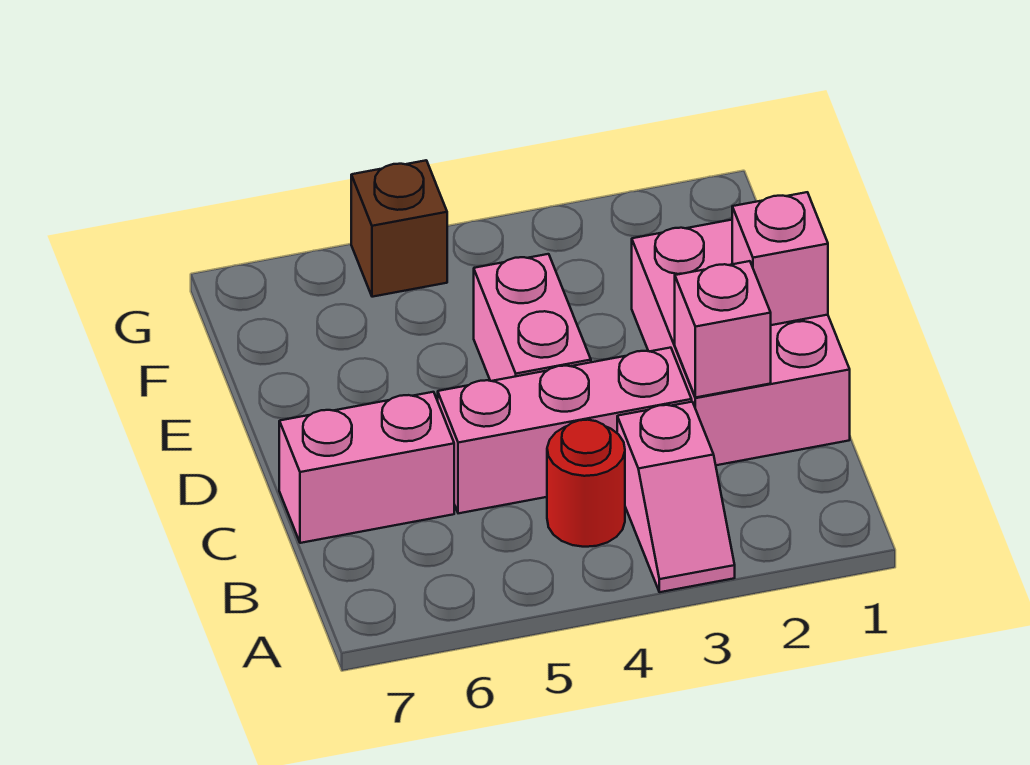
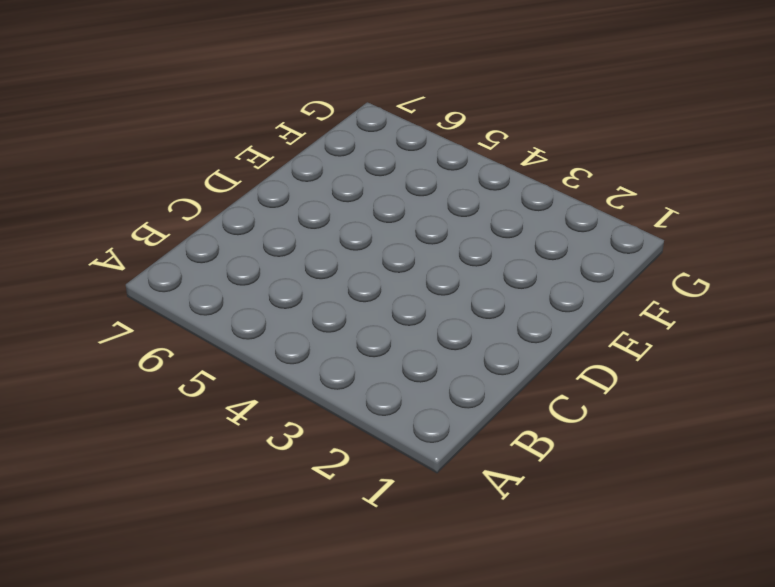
none -> pink 1x2 slope [617,402,735,592]
none -> red 1x1 round brick [547,420,625,547]

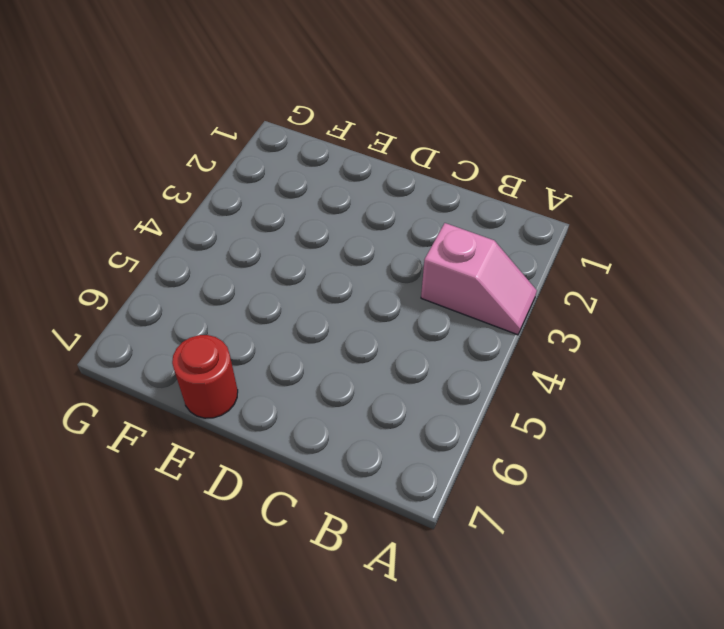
red 1x1 round brick [172,335,238,418] -> red 1x1 round brick moved to [547,420,625,547]
none -> pink 2x3 brick [632,220,850,465]
none -> pink 1x3 brick [438,348,692,513]

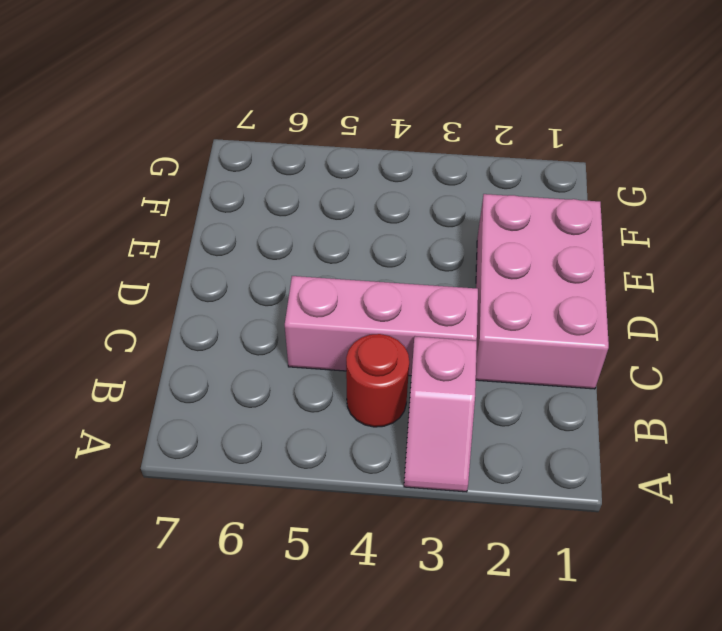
none -> pink 1x2 brick [279,392,454,543]
none -> pink 1x2 brick [474,254,591,381]

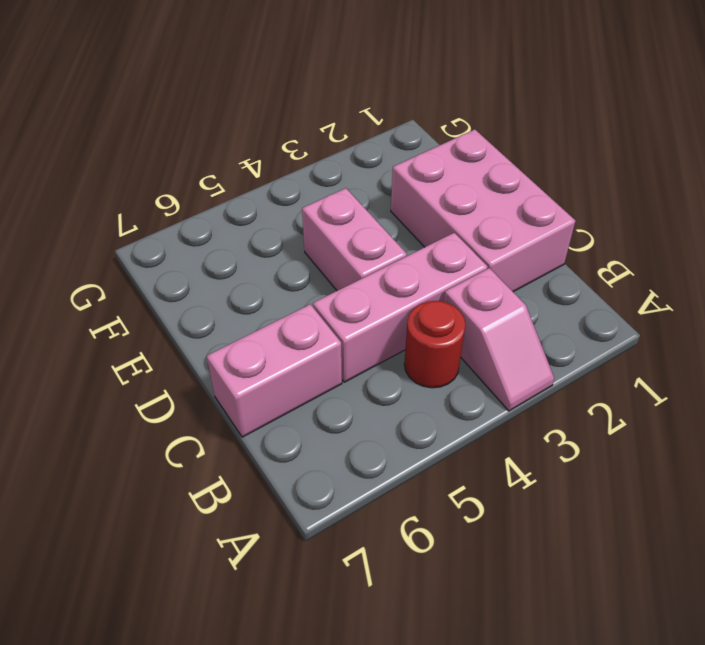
none -> brown 1x1 brick [351,160,447,297]
none -> pink 1x1 brick [675,261,771,397]

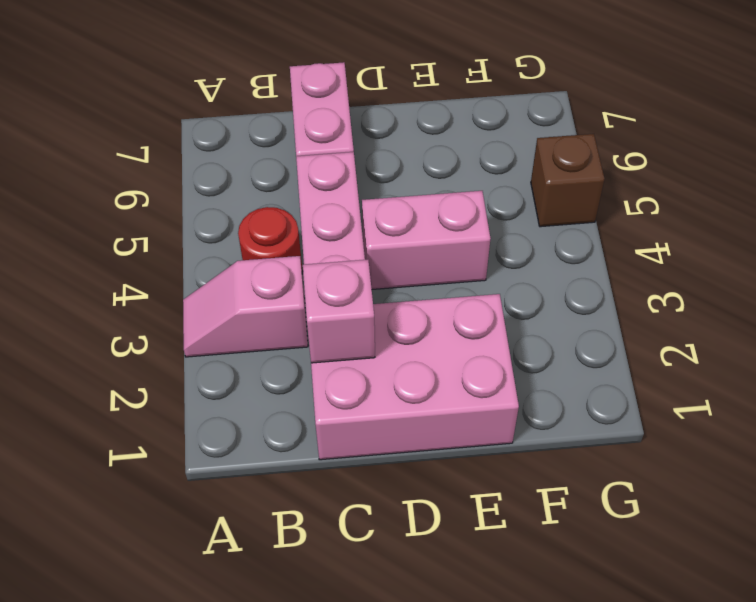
none -> pink 1x1 brick [732,192,828,325]

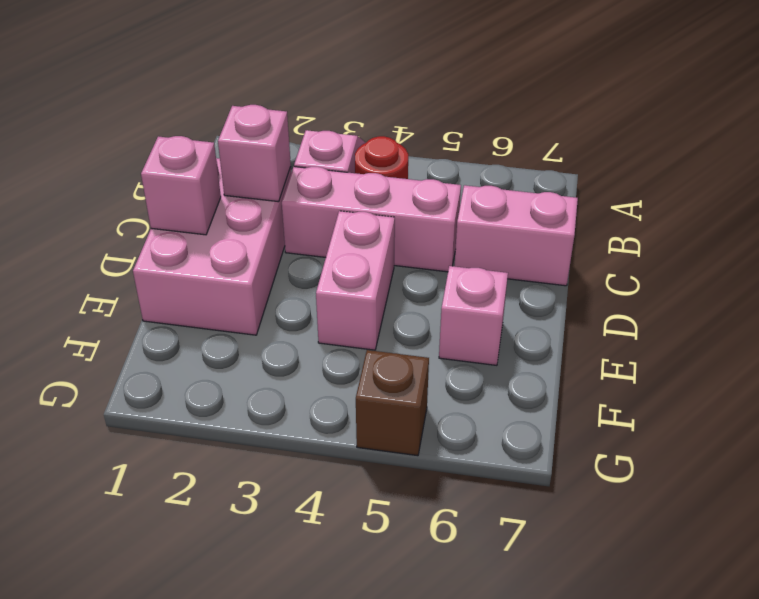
pink 1x1 brick [439,266,508,365] -> none

